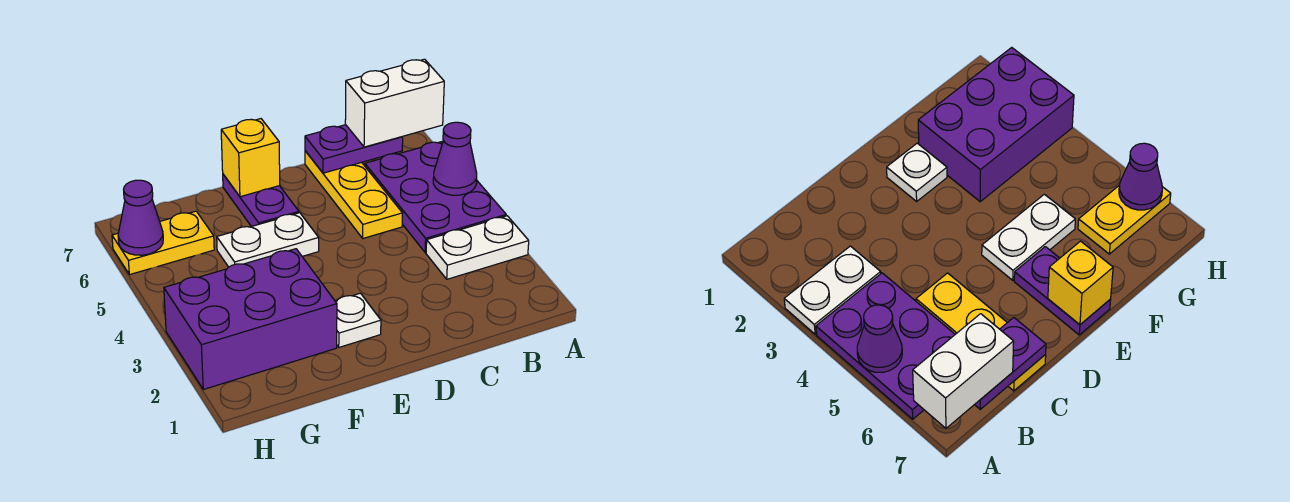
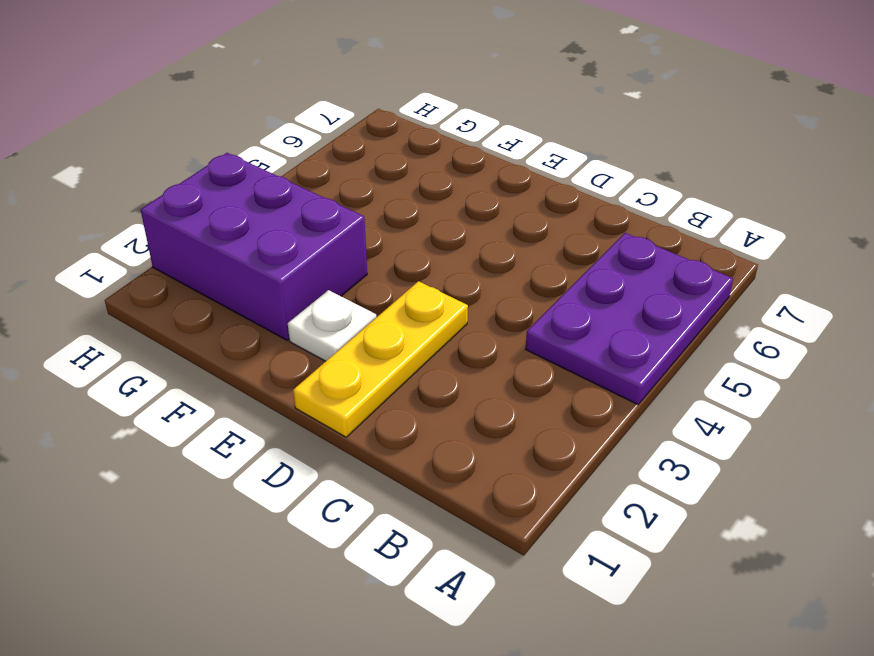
yellow 1x3 plate [293,281,468,437] -> yellow 1x3 plate moved to [305,151,402,238]
none -> white 1x2 plate [426,216,529,279]
none -> white 1x2 plate [217,213,319,267]
none -> purple 1x2 plate [223,174,299,227]

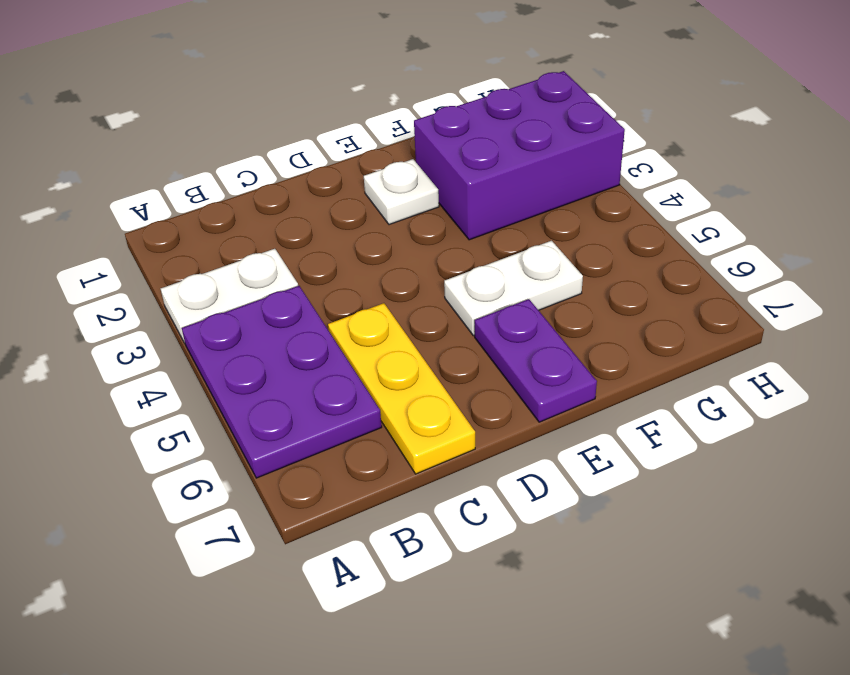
none -> yellow 1x2 plate [112,211,214,275]
none -> purple 1x1 cone [433,122,477,195]
none -> purple 1x2 plate [305,125,403,173]

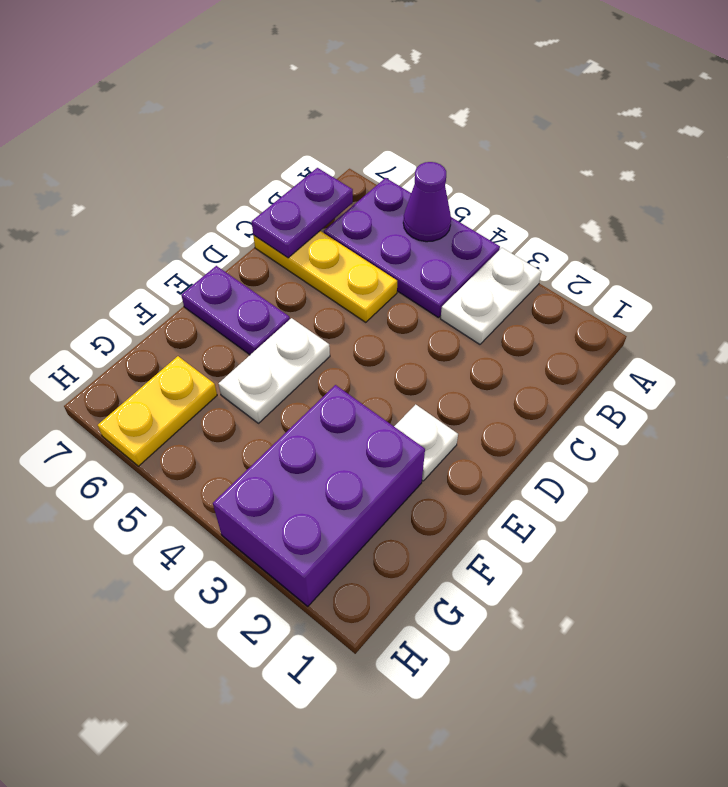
none -> yellow 1x1 brick [221,119,280,197]
none -> purple 1x1 cone [118,180,163,255]
none -> white 1x2 brick [345,59,444,147]

